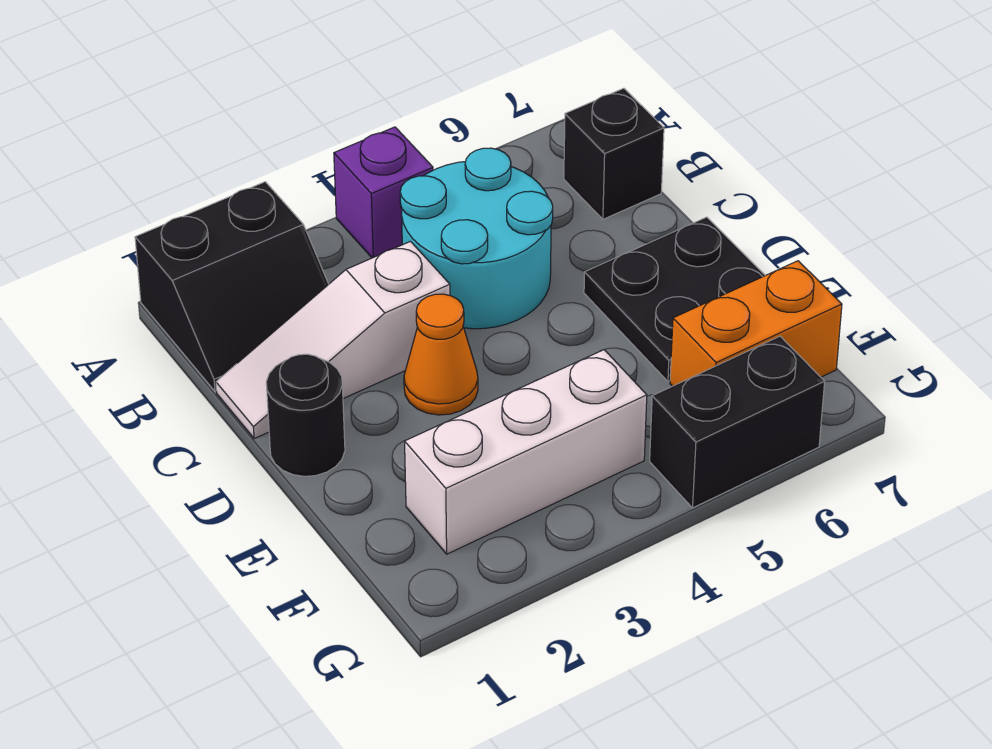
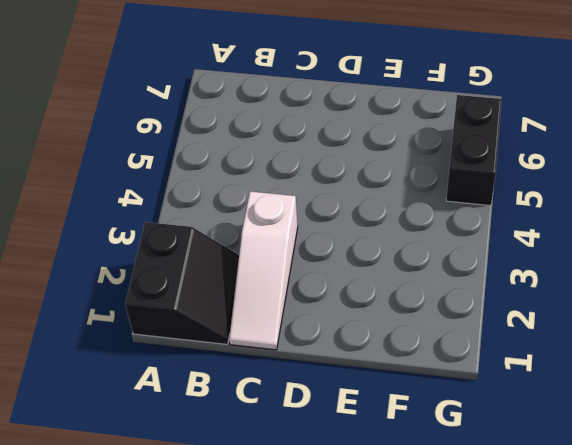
none -> purple 1x1 brick [334,127,433,258]
none -> cyan 2x2 round brick [400,148,553,329]

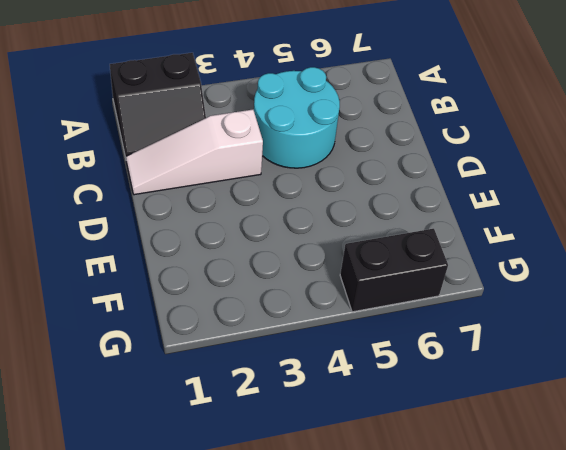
none -> purple 1x1 brick [334,127,433,258]
none -> black 1x1 brick [564,88,664,219]

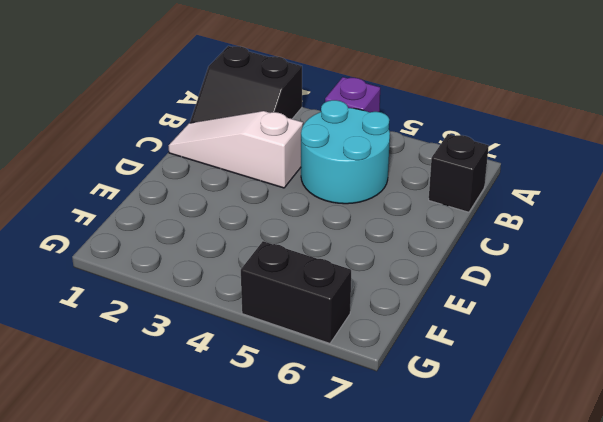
none -> black 1x1 round brick [266,354,345,476]
none -> orange 1x1 cone [404,294,478,415]

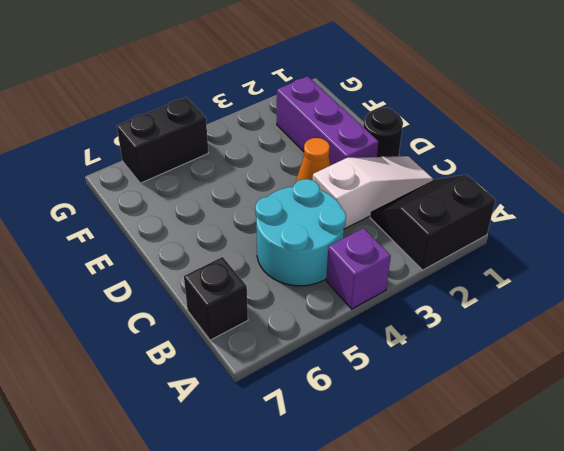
purple 1x3 brick [277,76,379,165] -> white 1x3 brick [405,350,647,554]
none -> black 2x2 plate [584,217,765,381]
none -> orange 1x2 brick [670,261,842,386]

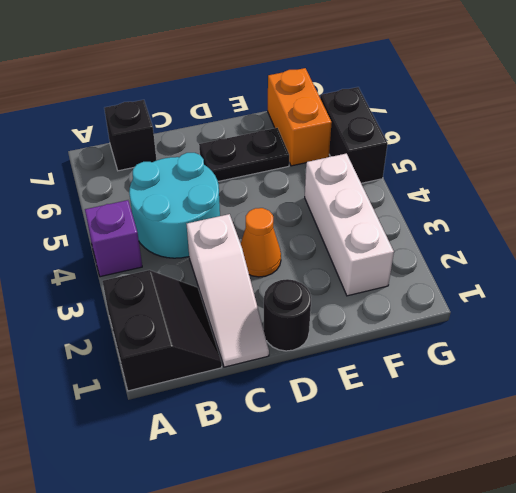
black 1x2 plate [199,128,289,181] -> black 2x2 plate [584,217,765,381]

